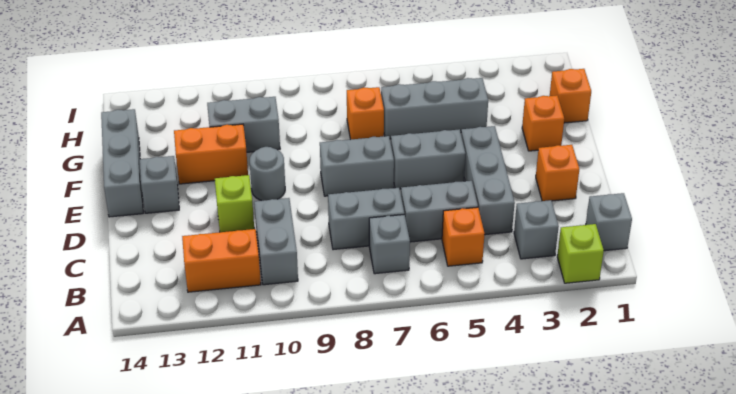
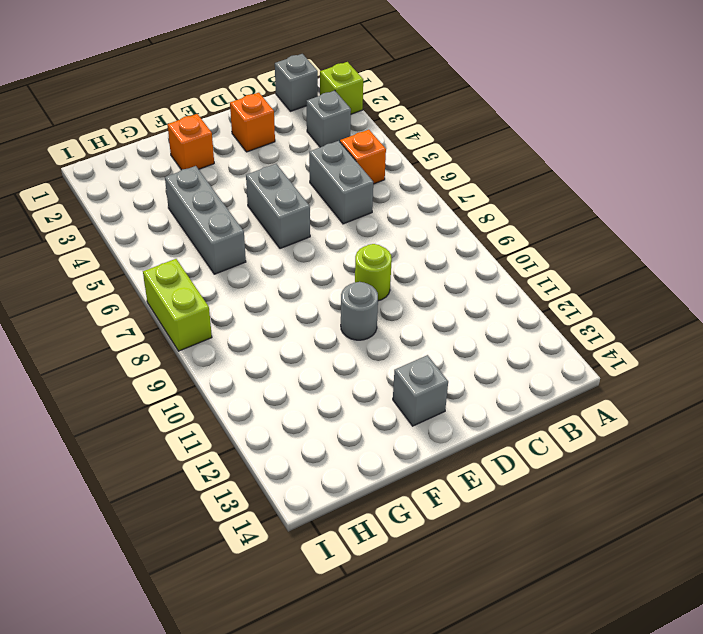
lime 1x1 round brick [355,244,392,301] -> none
lime 1x2 brick [143,259,212,351] -> none
none -> grey 1x1 brick [369,215,410,274]
none -> grey 1x2 brick [254,198,298,285]
none -> orange 1x2 brick [182,229,261,292]

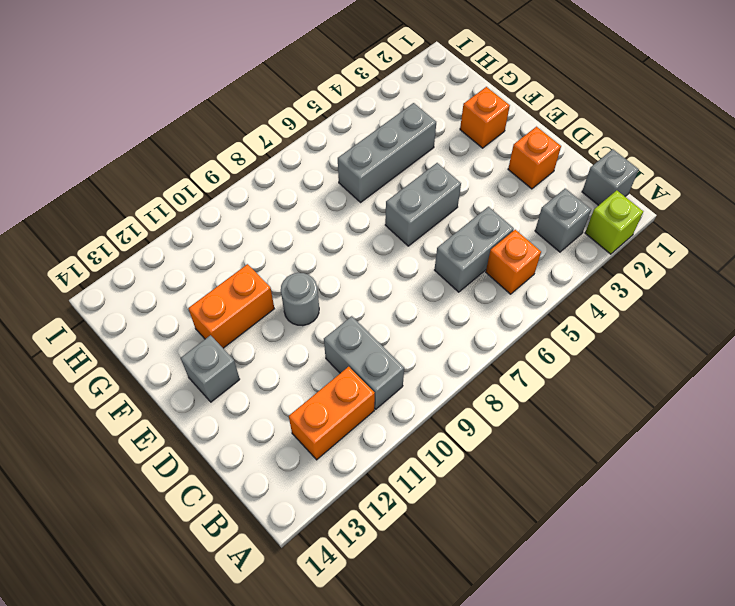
none -> grey 1x1 brick [369,215,410,274]
none -> grey 1x3 brick [461,126,515,235]
none -> grey 1x2 brick [328,188,404,250]

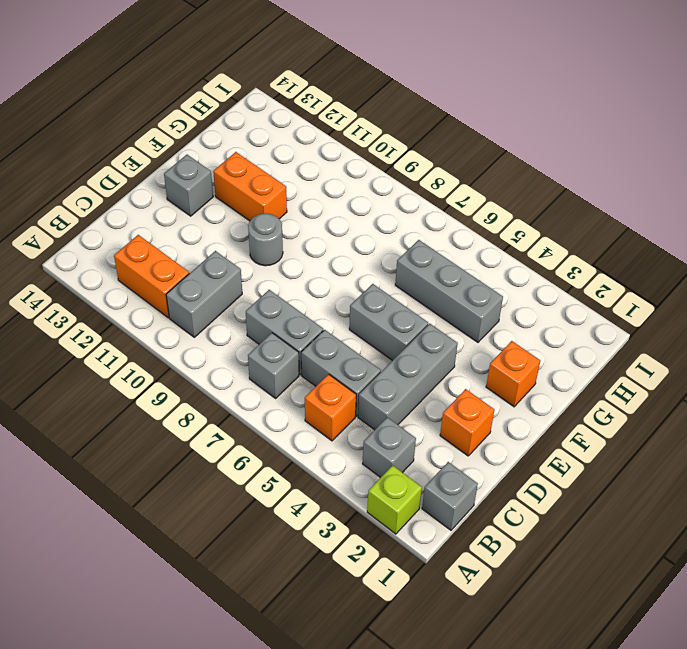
none -> lime 1x1 brick [215,175,254,232]
none -> grey 1x2 brick [320,136,394,196]
none -> grey 1x3 brick [101,109,143,217]

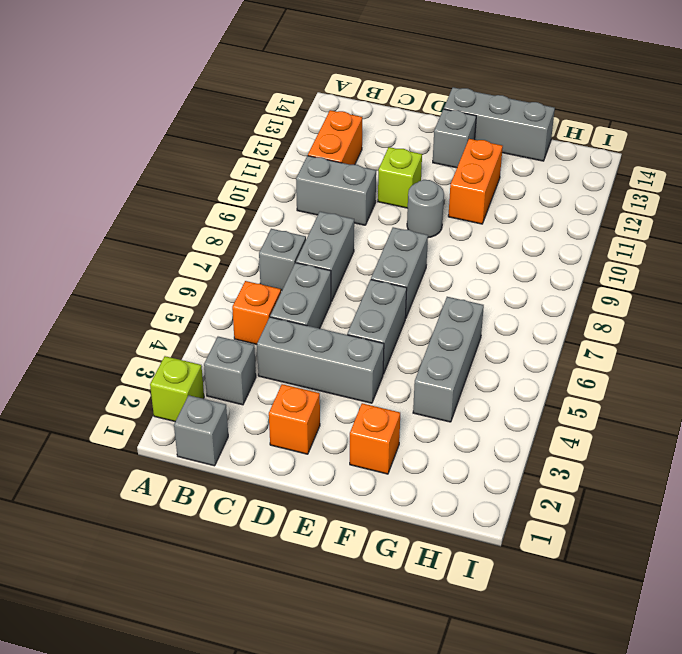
none -> orange 1x1 brick [550,69,591,123]
none -> orange 1x1 brick [347,87,384,140]
none -> grey 1x2 brick [207,97,280,152]

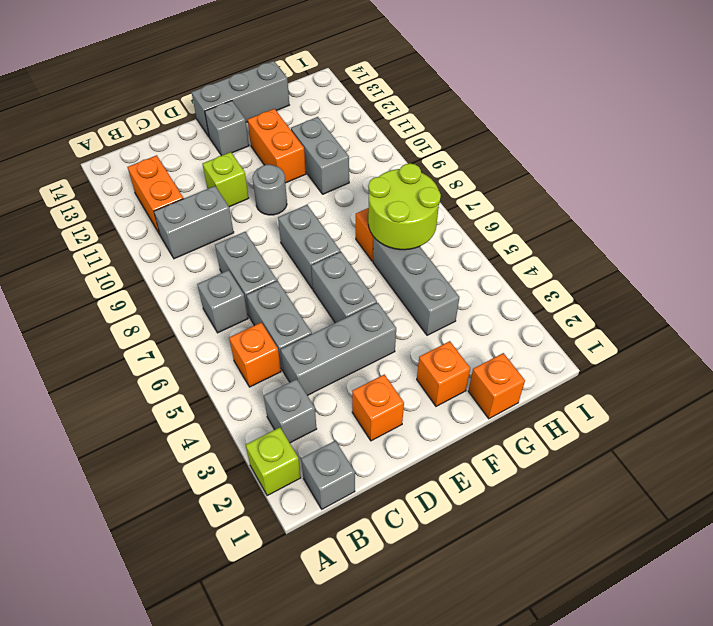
lime 2x2 round brick [368,163,441,250] -> none

